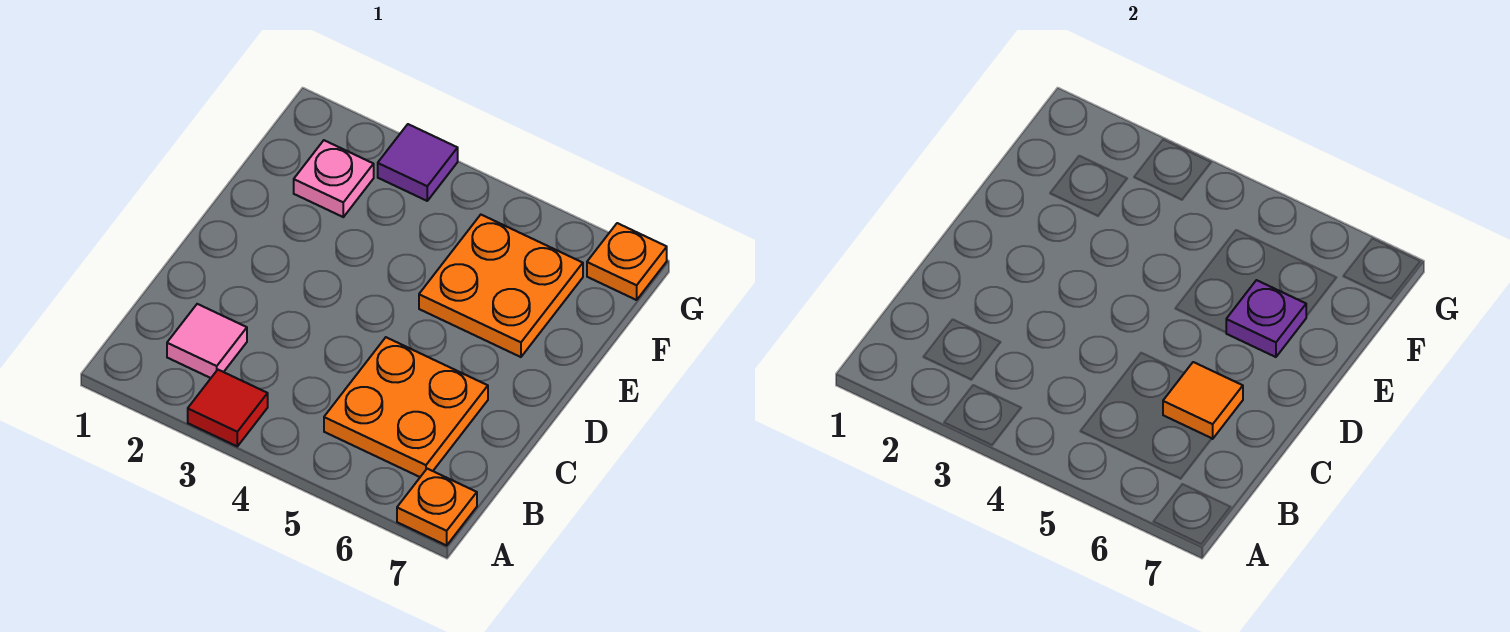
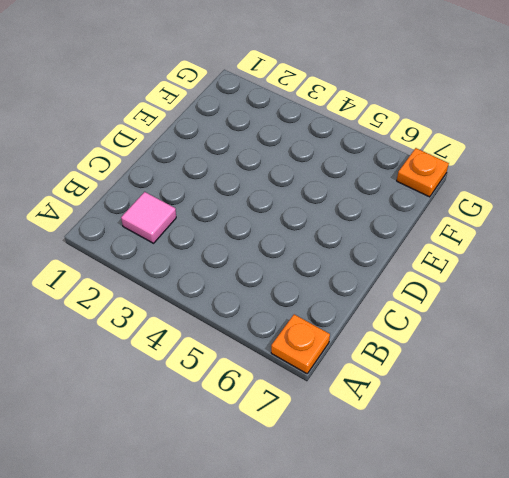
none -> red 1x1 tile [188,370,268,446]
none -> orange 2x2 plate [324,337,488,477]

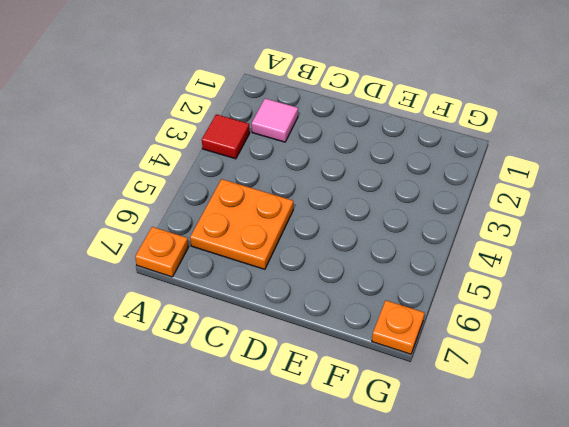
none -> orange 2x2 plate [419,215,583,357]
none -> pink 1x1 plate [294,140,374,217]

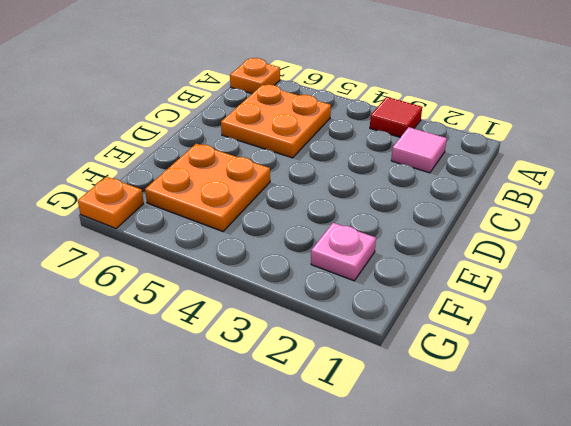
none -> purple 1x1 tile [378,124,458,201]
none -> orange 1x1 tile [1163,362,1243,439]

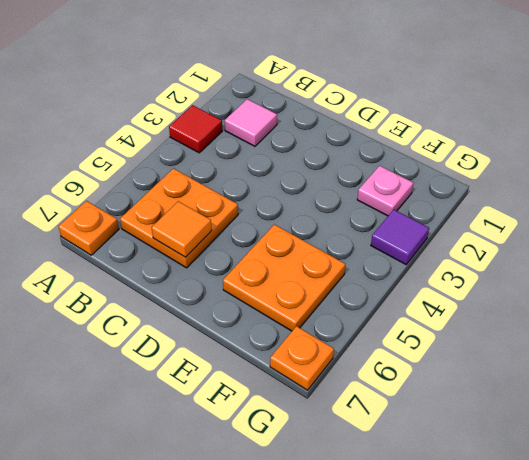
none -> purple 1x1 plate [1226,280,1306,357]

